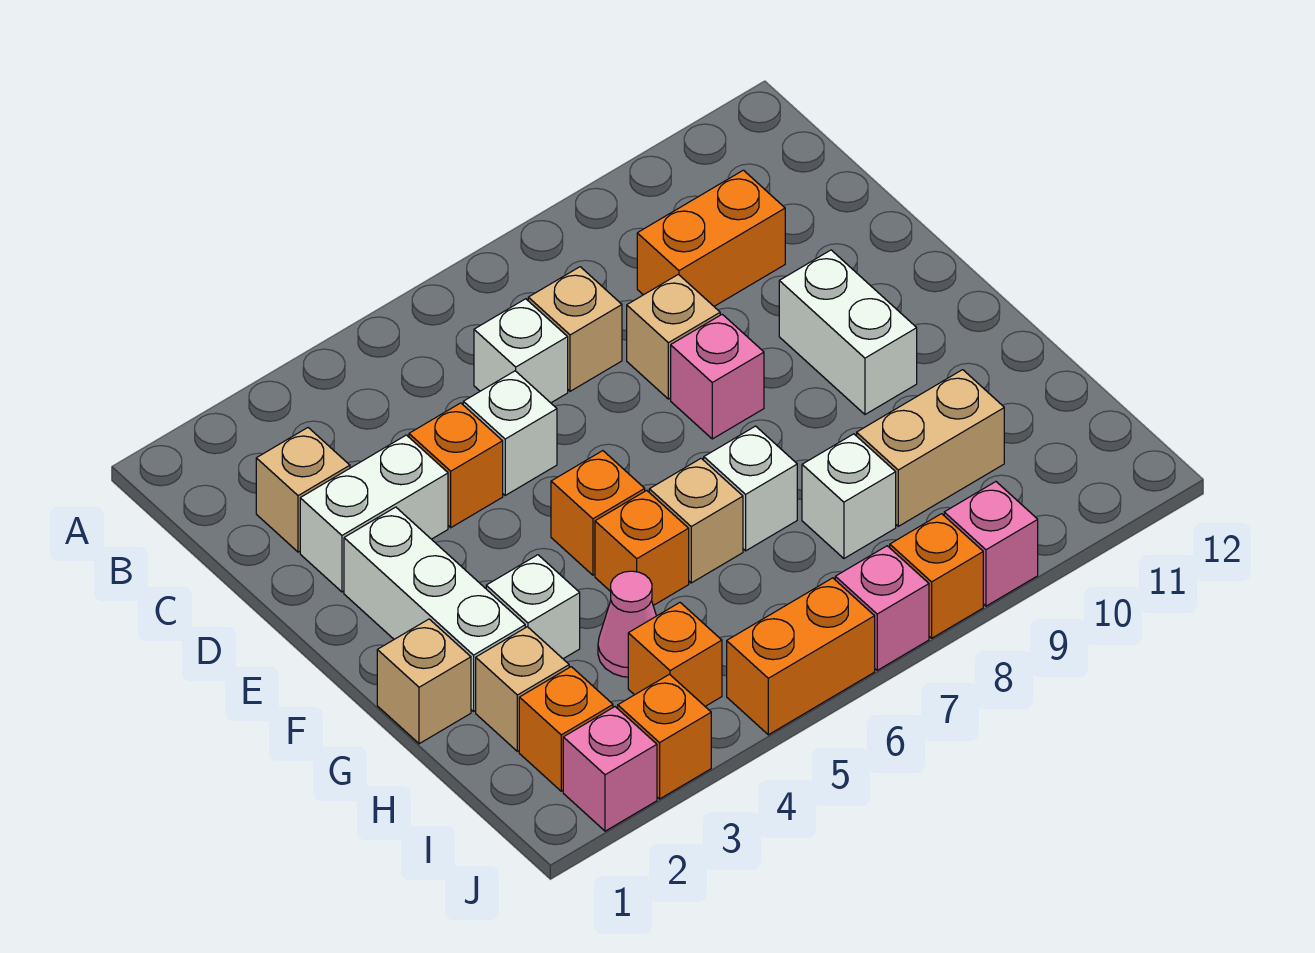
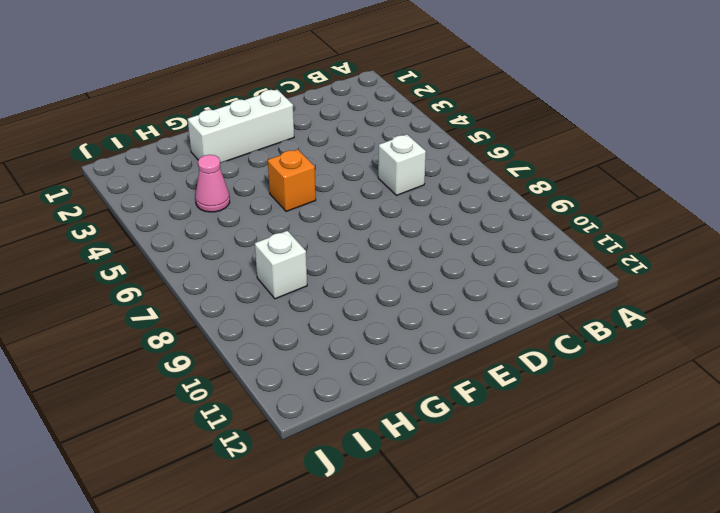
none -> tan 1x1 brick [256,428,350,552]
none -> tan 1x1 brick [528,267,622,391]
none -> orange 1x2 brick [637,170,785,306]

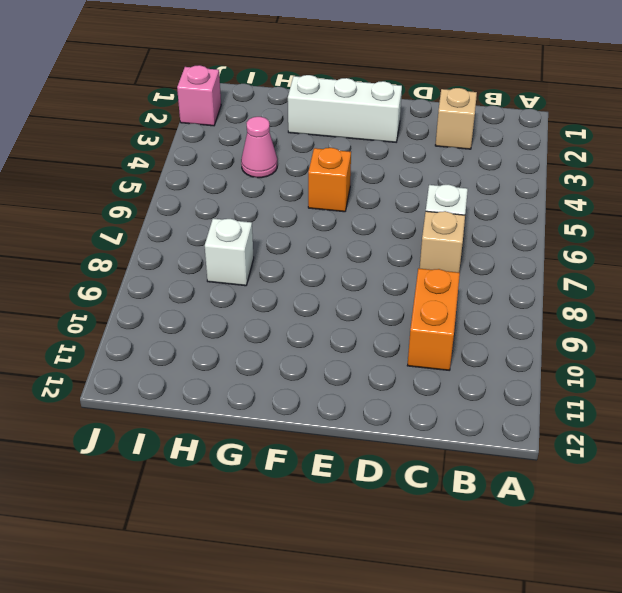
none -> white 1x2 brick [300,435,448,592]
none -> orange 1x1 brick [409,403,503,528]
none -> white 1x1 brick [463,371,557,495]

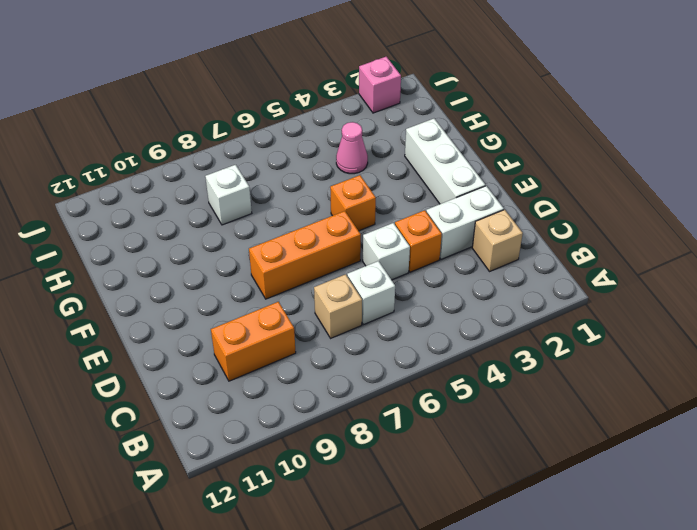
orange 1x3 brick [249,211,361,299] -> pink 1x1 brick [671,314,764,439]
none -> tan 1x1 brick [627,274,720,399]
none -> white 1x2 brick [779,250,917,414]
none -> tan 1x1 brick [377,619,471,744]

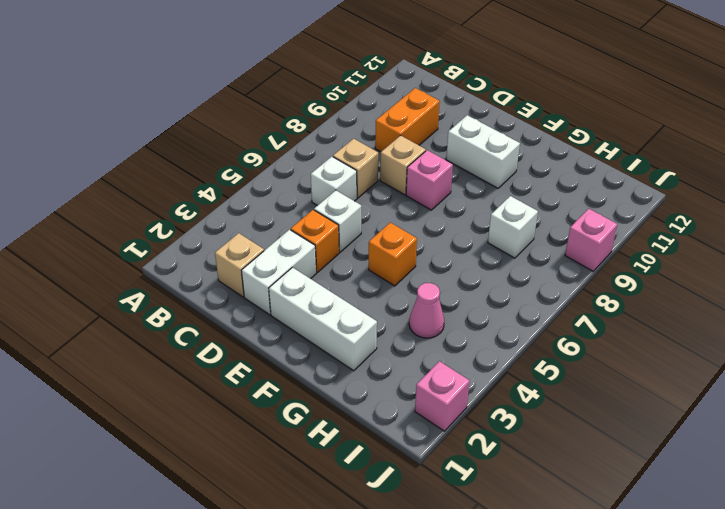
none -> tan 1x1 brick [377,619,471,744]
none -> white 1x1 brick [486,555,580,659]
none -> orange 1x1 brick [595,490,689,605]

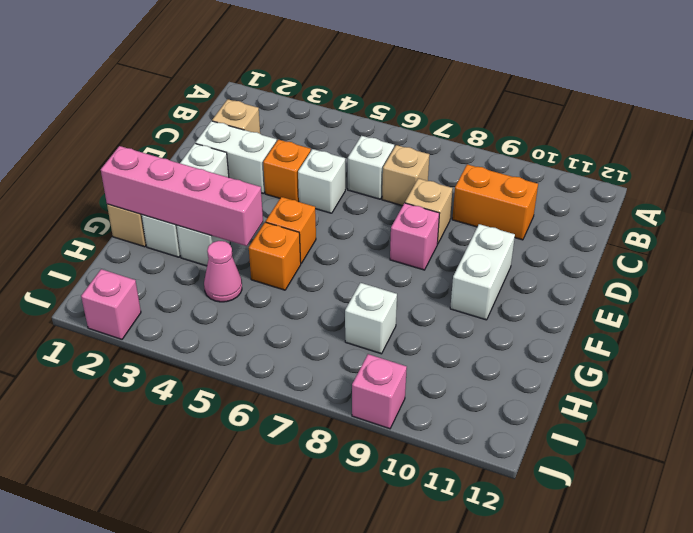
pink 1x4 brick [101,146,263,246] -> none
none -> tan 1x1 brick [649,458,743,583]
none -> white 1x1 brick [704,426,797,551]
none -> tan 1x1 brick [476,627,569,751]

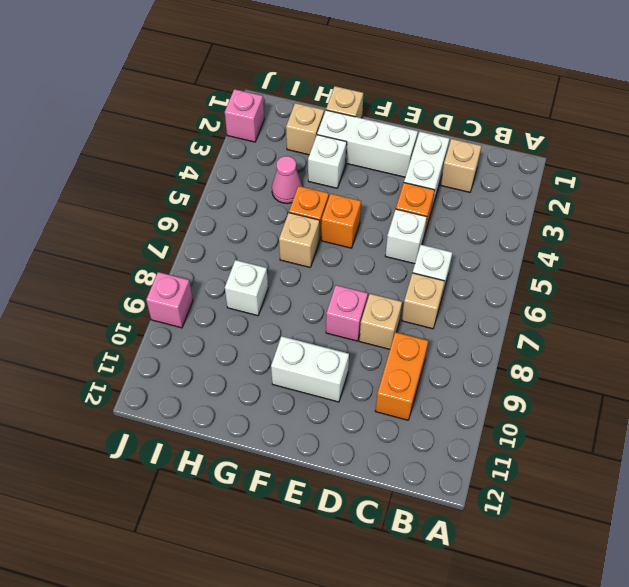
none -> white 1x1 brick [704,426,797,551]
none -> tan 1x2 brick [857,370,1004,526]
none -> orange 1x1 brick [519,667,613,791]

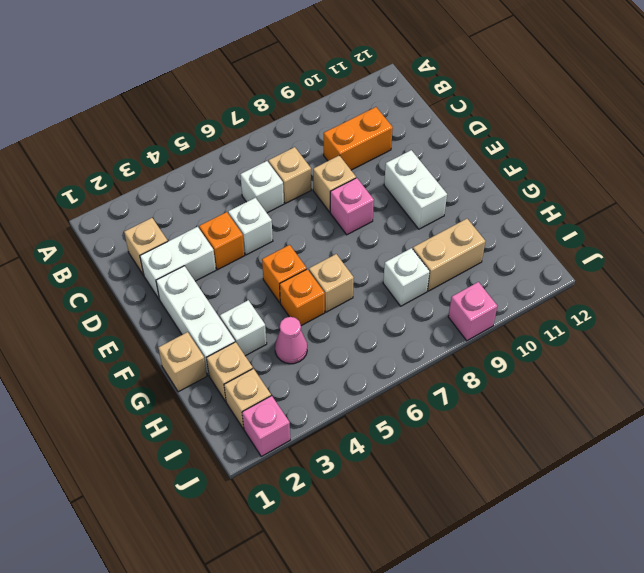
tan 1x1 brick [224,368,271,429] -> orange 1x1 brick [519,667,613,791]
none -> white 1x1 brick [704,426,797,551]
none -> orange 1x1 brick [628,603,722,706]
none -> orange 1x1 brick [618,674,711,799]

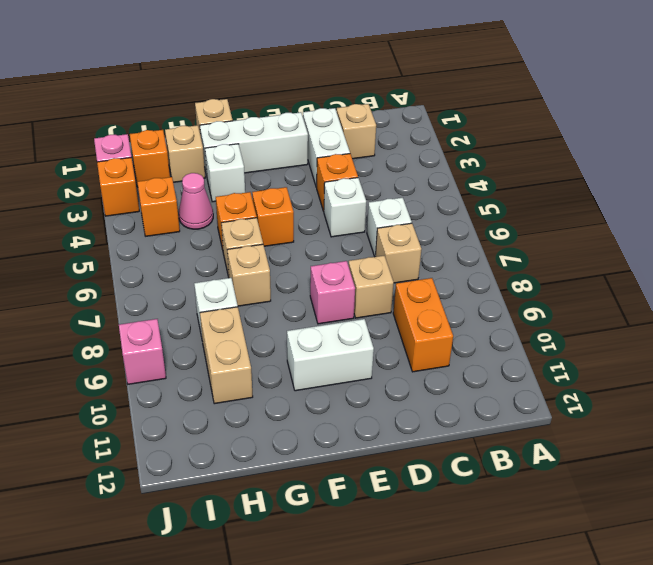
tan 1x1 brick [227,244,271,306] -> white 1x1 brick [704,426,797,551]
none -> orange 1x2 brick [727,578,875,735]
none -> pink 1x1 brick [835,546,929,670]
none -> orange 1x1 brick [890,514,983,638]

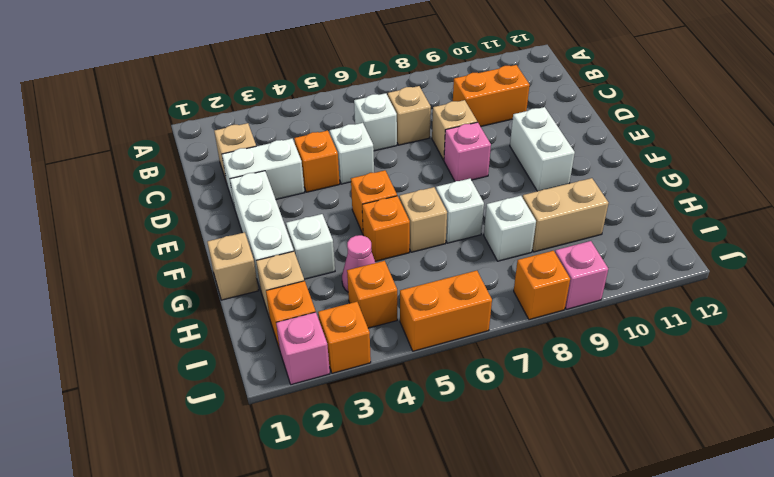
none -> pink 1x1 brick [835,546,929,670]

